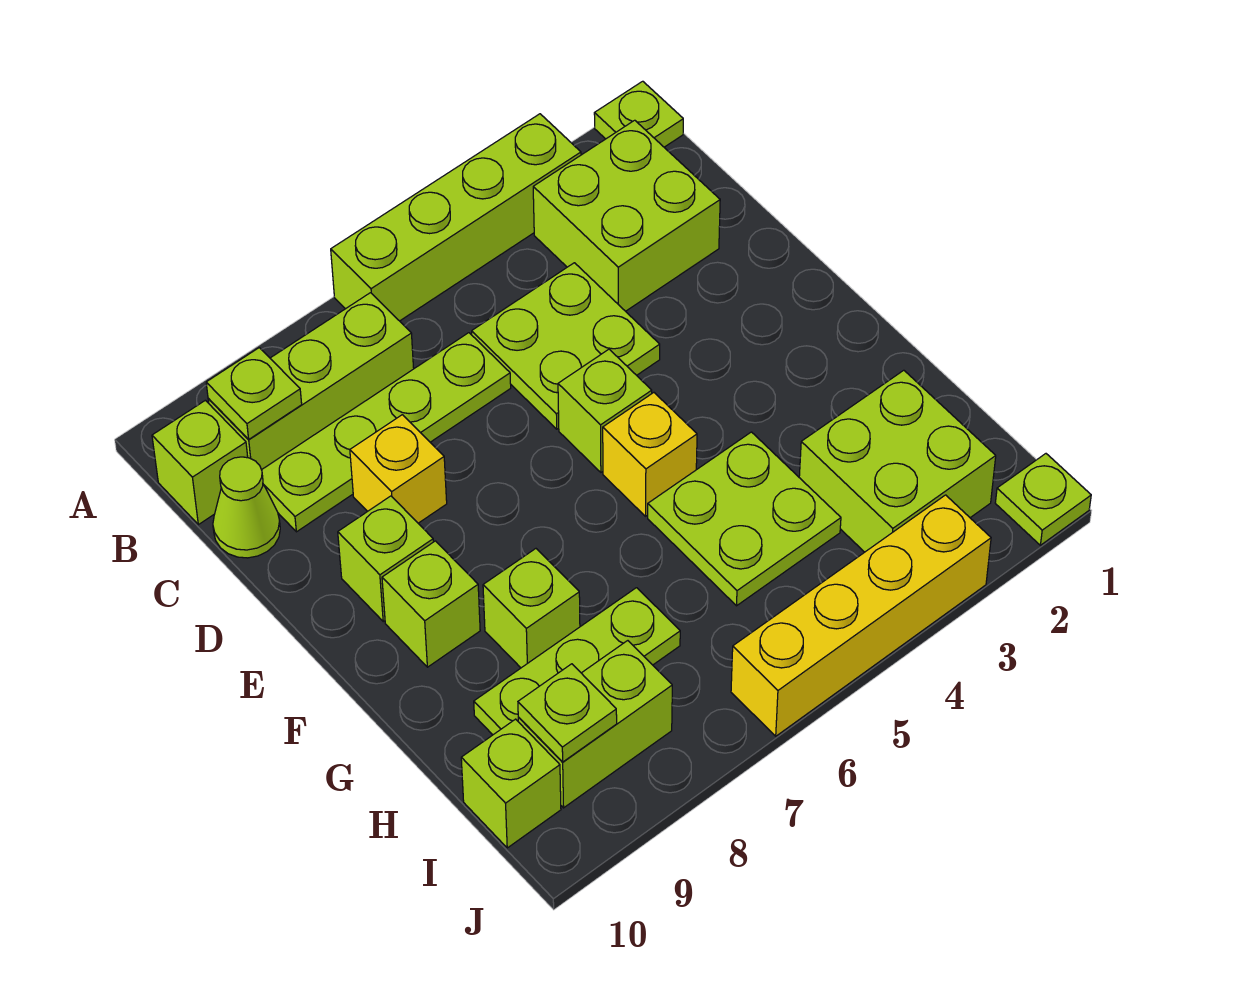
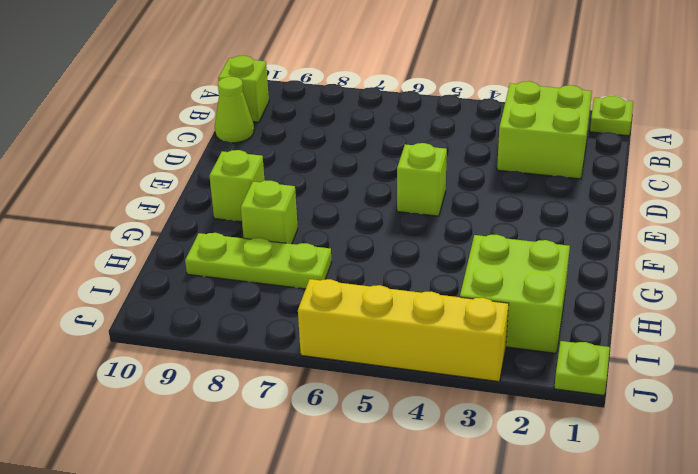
none -> lime 1x4 brick [331,114,581,321]
none -> lime 1x3 brick [208,293,414,470]
none -> lime 2x2 plate [472,263,660,429]

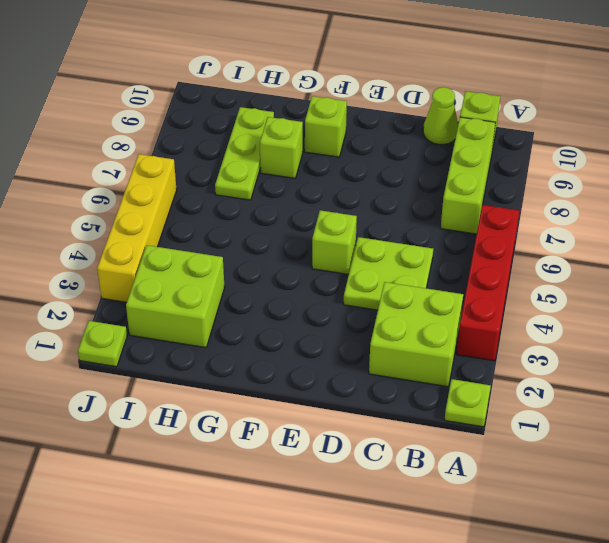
red 1x4 brick [457,205,519,361] -> lime 1x4 brick [331,114,581,321]
none -> lime 1x4 plate [262,333,511,532]
none -> yellow 1x1 brick [350,415,447,523]
none -> lime 1x1 brick [338,496,433,621]

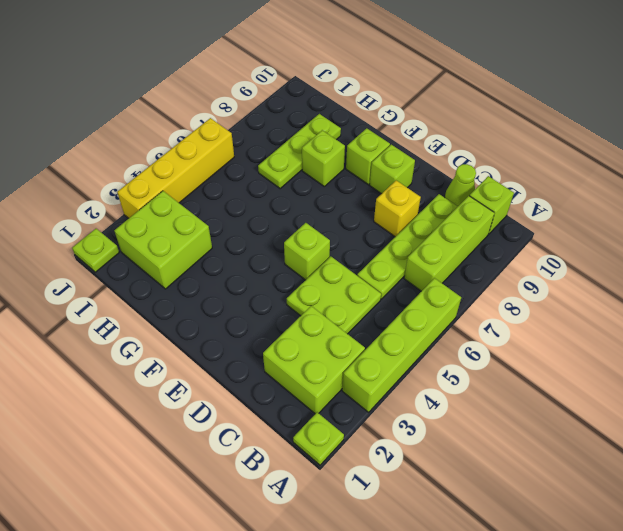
none -> yellow 1x1 brick [603,393,697,516]
none -> lime 2x2 plate [648,432,841,606]
none -> lime 1x2 brick [518,641,672,808]

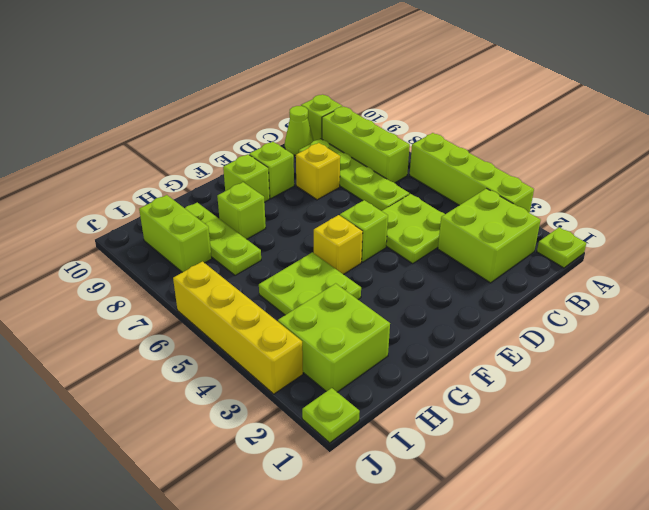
none -> lime 1x1 brick [461,719,561,848]
none -> lime 1x1 plate [206,348,302,440]
none -> lime 1x1 plate [518,664,617,762]

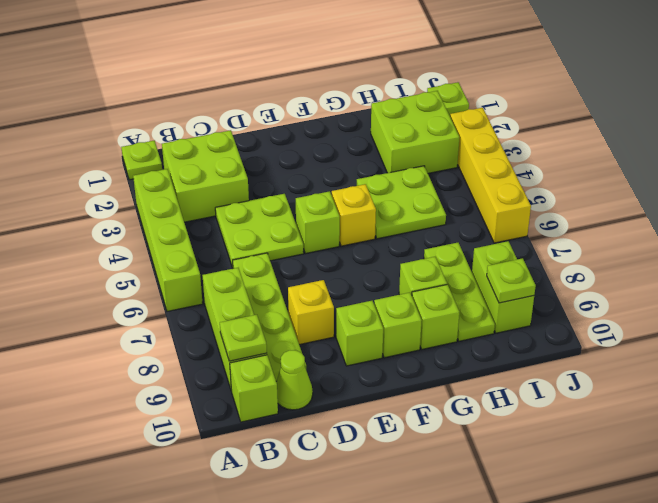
lime 1x1 brick [412,284,459,349] -> lime 1x1 brick moved to [461,719,561,848]

